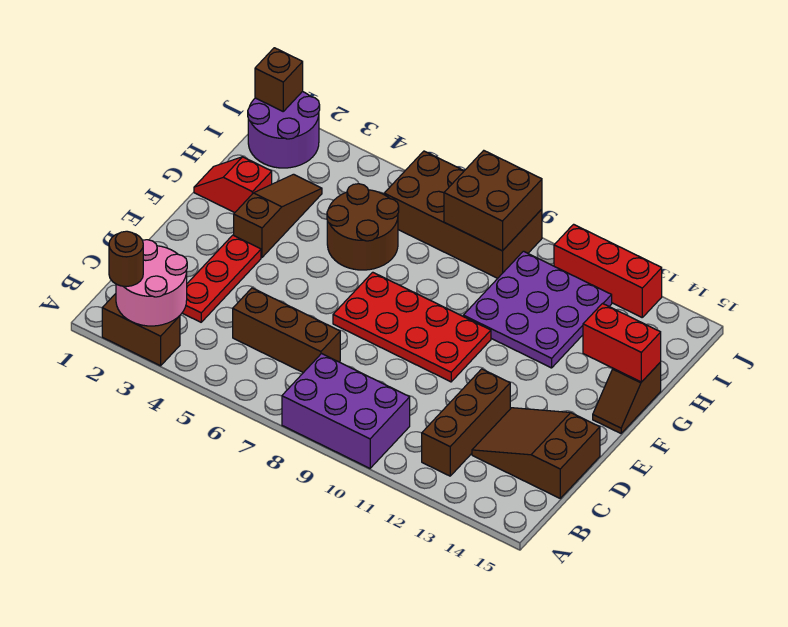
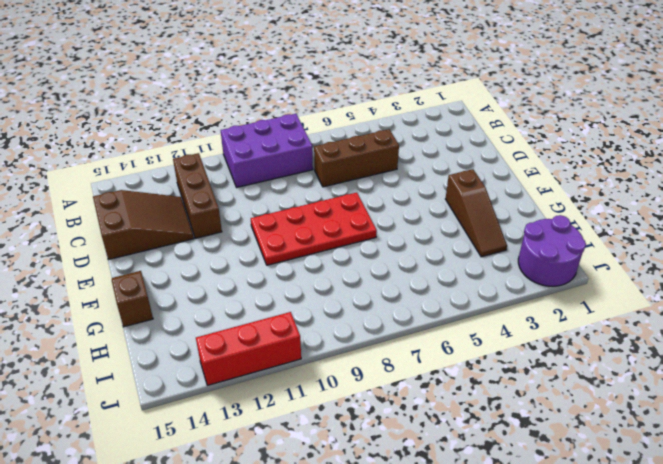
none -> brown 1x2 brick [102,294,180,366]
none -> red 1x3 plate [182,235,261,322]
none -> red 1x2 slope [194,157,272,213]

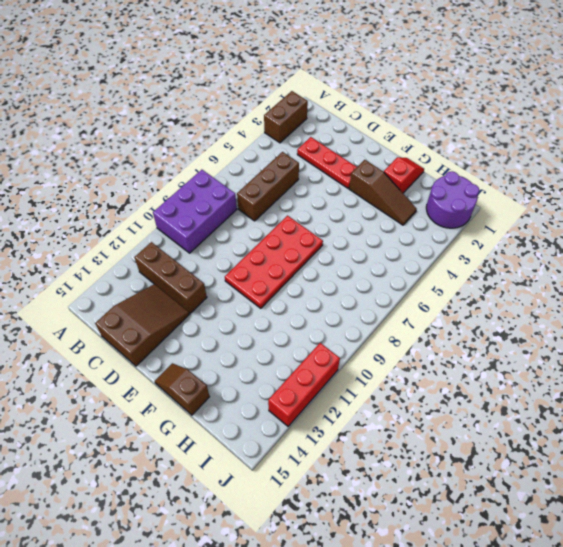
none -> brown 2x2 round brick [327,184,399,270]
none -> purple 3x3 plate [463,251,612,368]
none -> brown 2x4 brick [384,151,542,278]

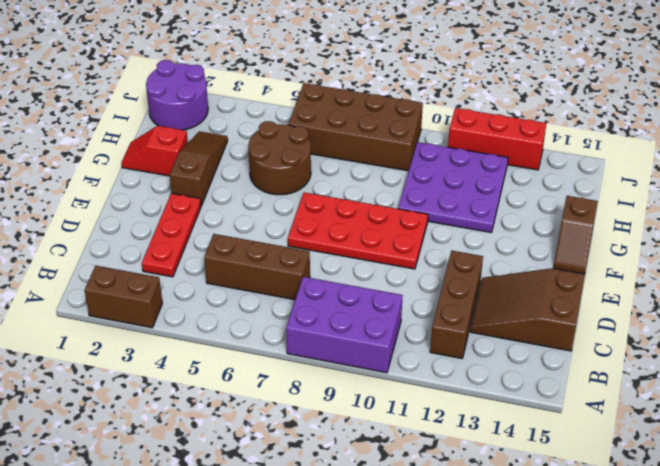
none -> pink 2x2 round brick [116,240,187,326]
none -> red 1x2 brick [583,304,661,382]
none -> brown 2x2 brick [444,151,542,251]

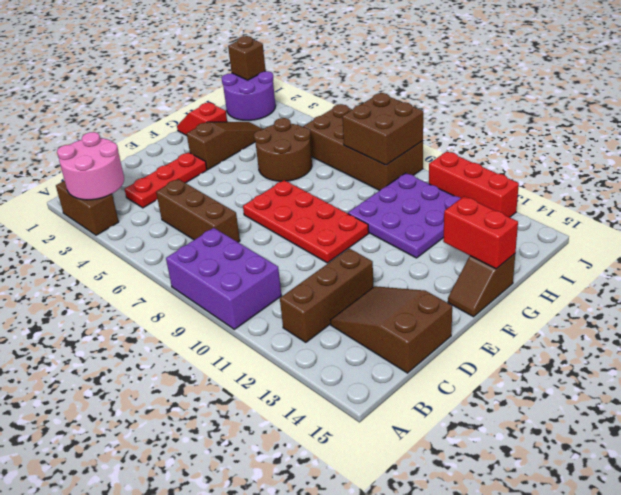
none -> brown 1x1 round brick [109,231,143,287]

